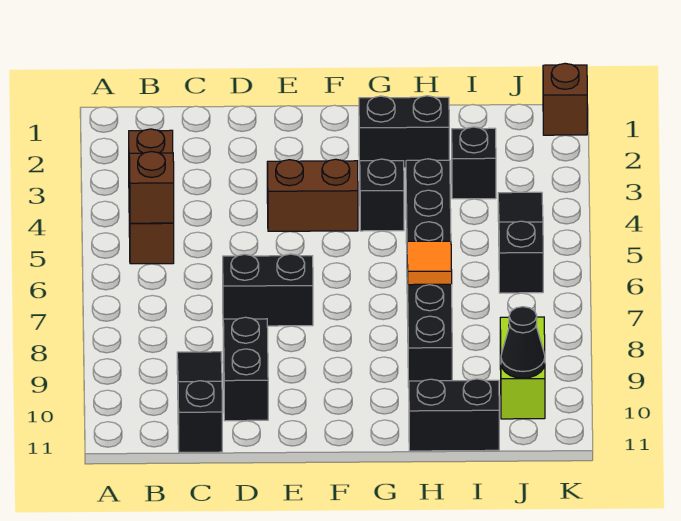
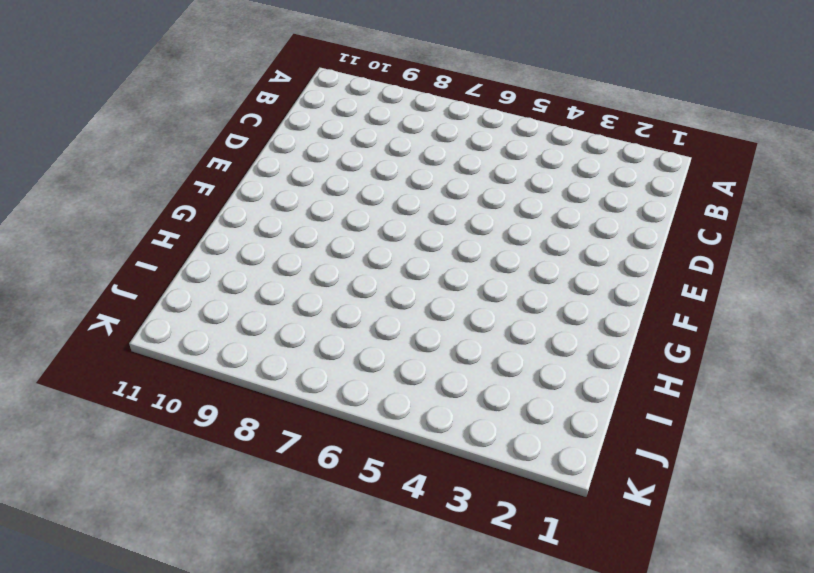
none -> brown 1x3 brick [129,129,174,264]
none -> black 1x3 slope [177,352,222,452]
none -> black 1x2 brick [223,254,313,326]

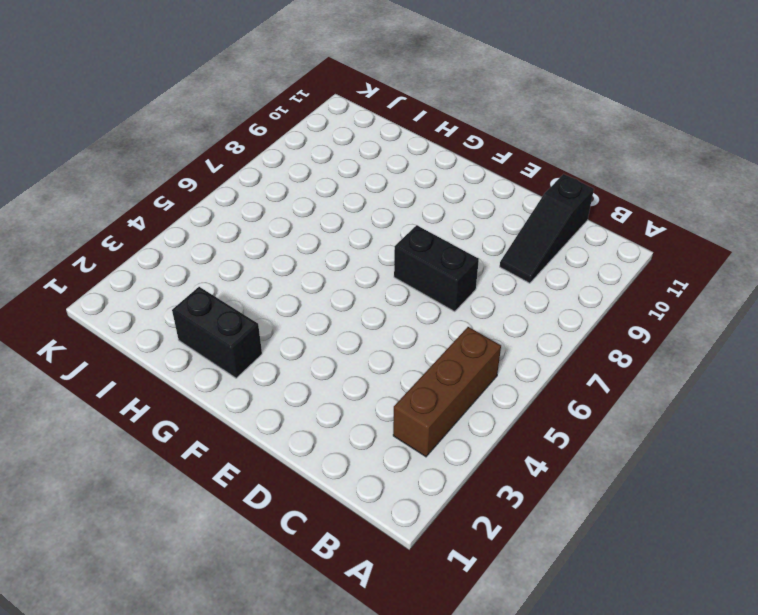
none -> black 1x2 brick [223,317,268,421]
none -> brown 1x2 brick [267,159,358,231]
none -> black 1x1 brick [360,159,404,231]

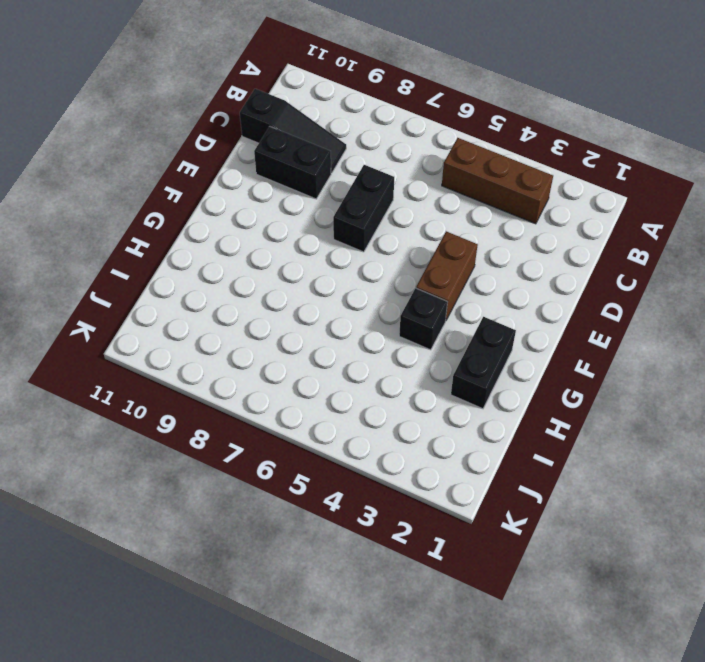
none -> black 1x6 brick [406,159,452,388]
none -> black 1x2 brick [409,379,499,451]
none -> black 1x1 brick [452,127,496,199]

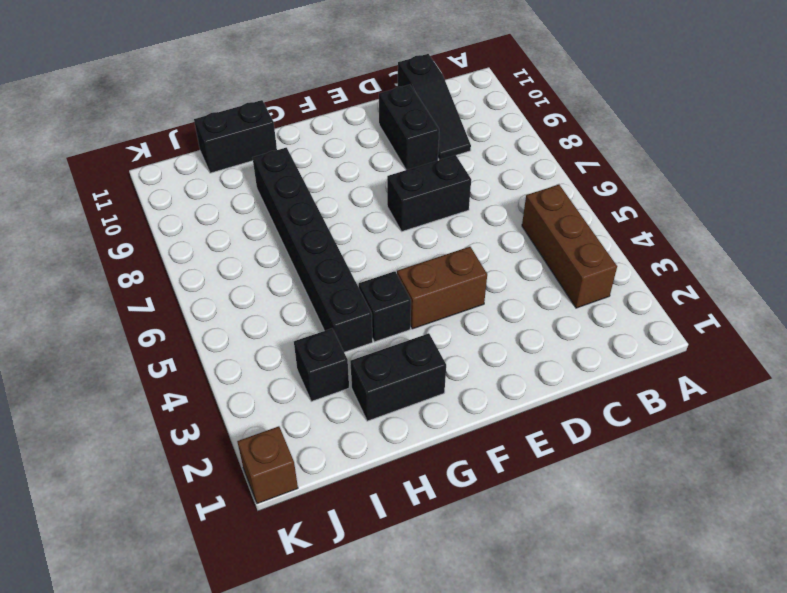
none -> black 1x3 slope [498,192,543,293]
none -> lime 1x2 brick [500,317,545,419]
none -> brown 1x1 brick [129,152,174,223]

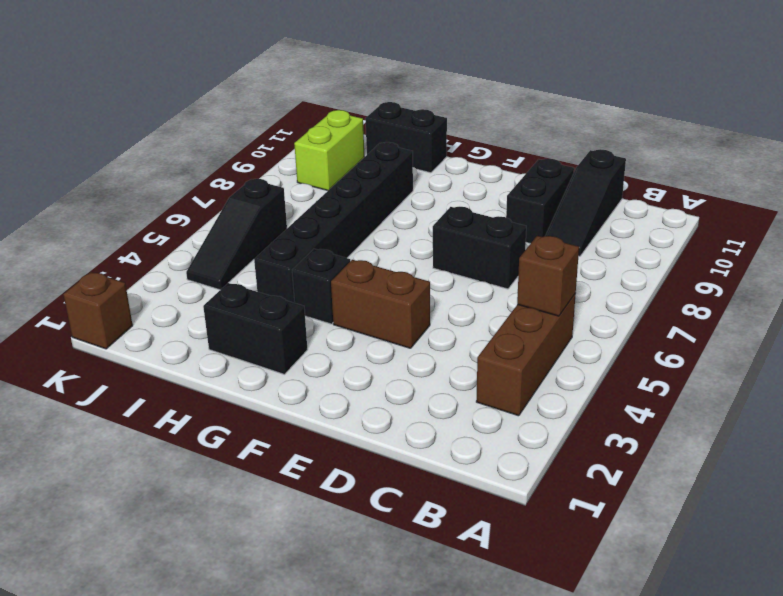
none -> black 1x1 brick [452,127,496,199]
none -> orange 1x1 tile [407,241,452,285]
none -> black 1x1 cone [501,307,545,378]

